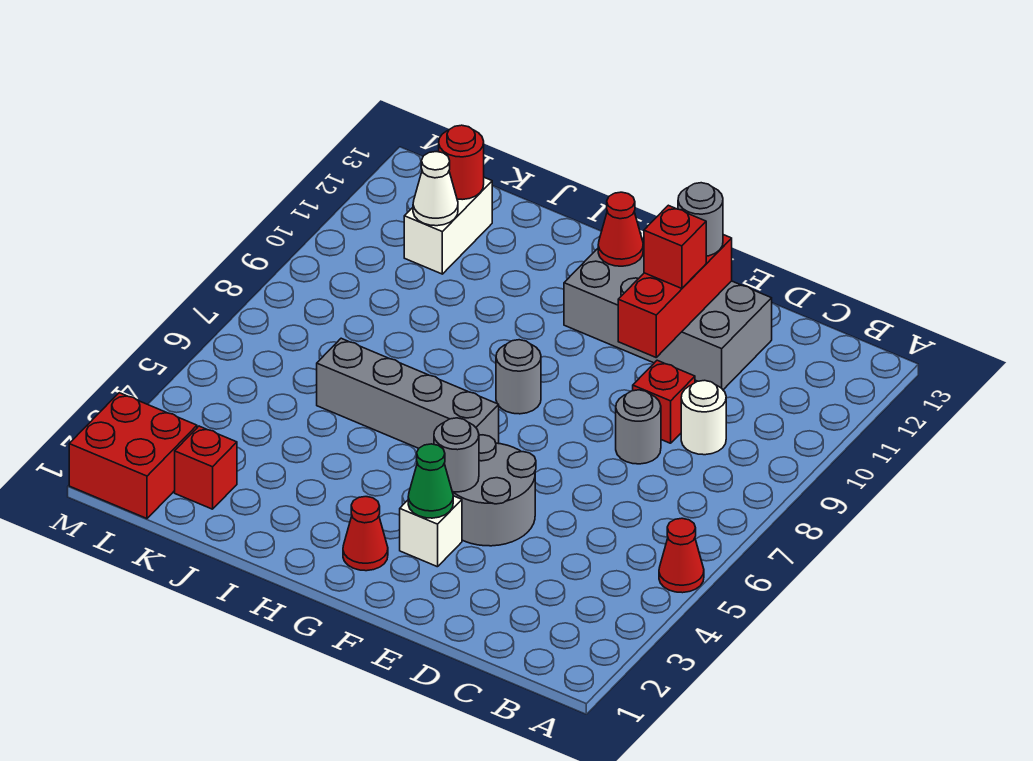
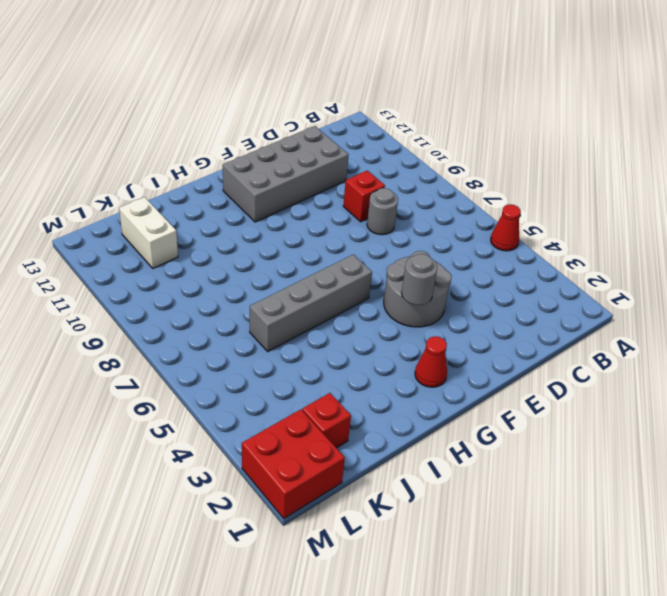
none -> white 1x1 round brick [681,380,726,455]
none -> white 1x1 brick [400,496,462,567]
none -> grey 1x1 round brick [496,340,541,414]

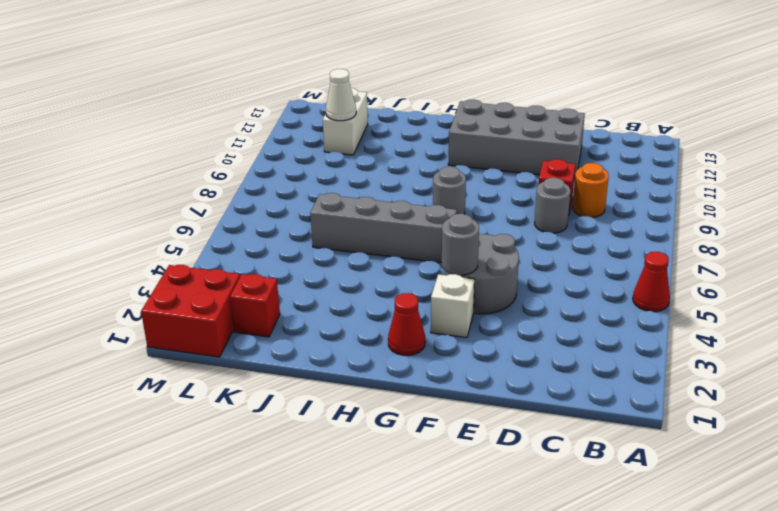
orange 1x1 round brick [572,163,609,218] -> white 1x1 round brick [681,380,726,455]
none -> red 1x3 brick [618,235,732,357]
none -> green 1x1 cone [408,444,453,518]
none -> red 1x1 cone [598,192,643,266]

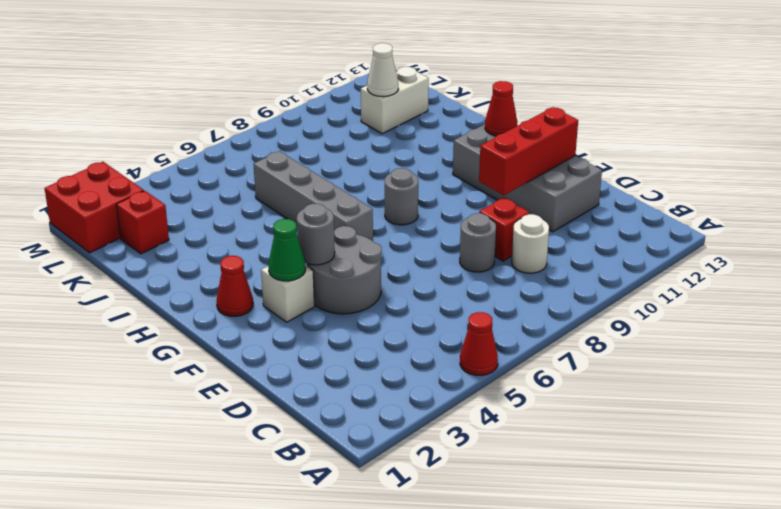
none -> red 1x1 round brick [439,125,484,200]
none -> red 1x1 brick [644,205,706,288]
none -> grey 1x1 round brick [678,183,723,256]

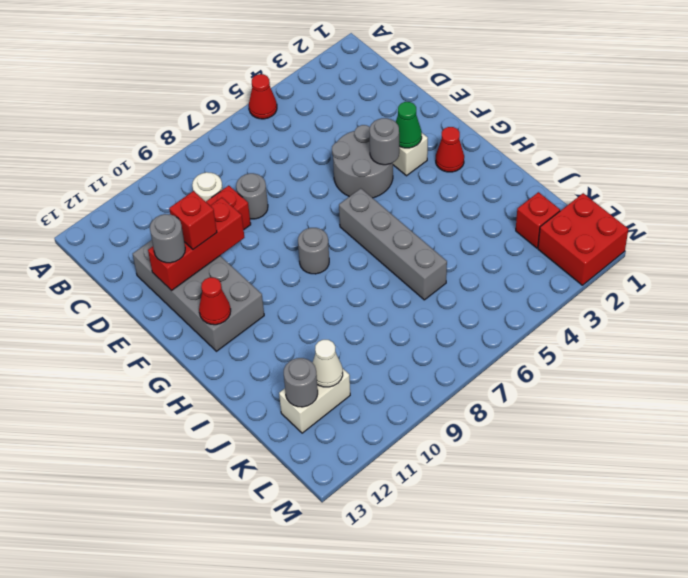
grey 1x1 round brick [284,358,318,407] -> red 1x1 round brick [439,125,484,200]

